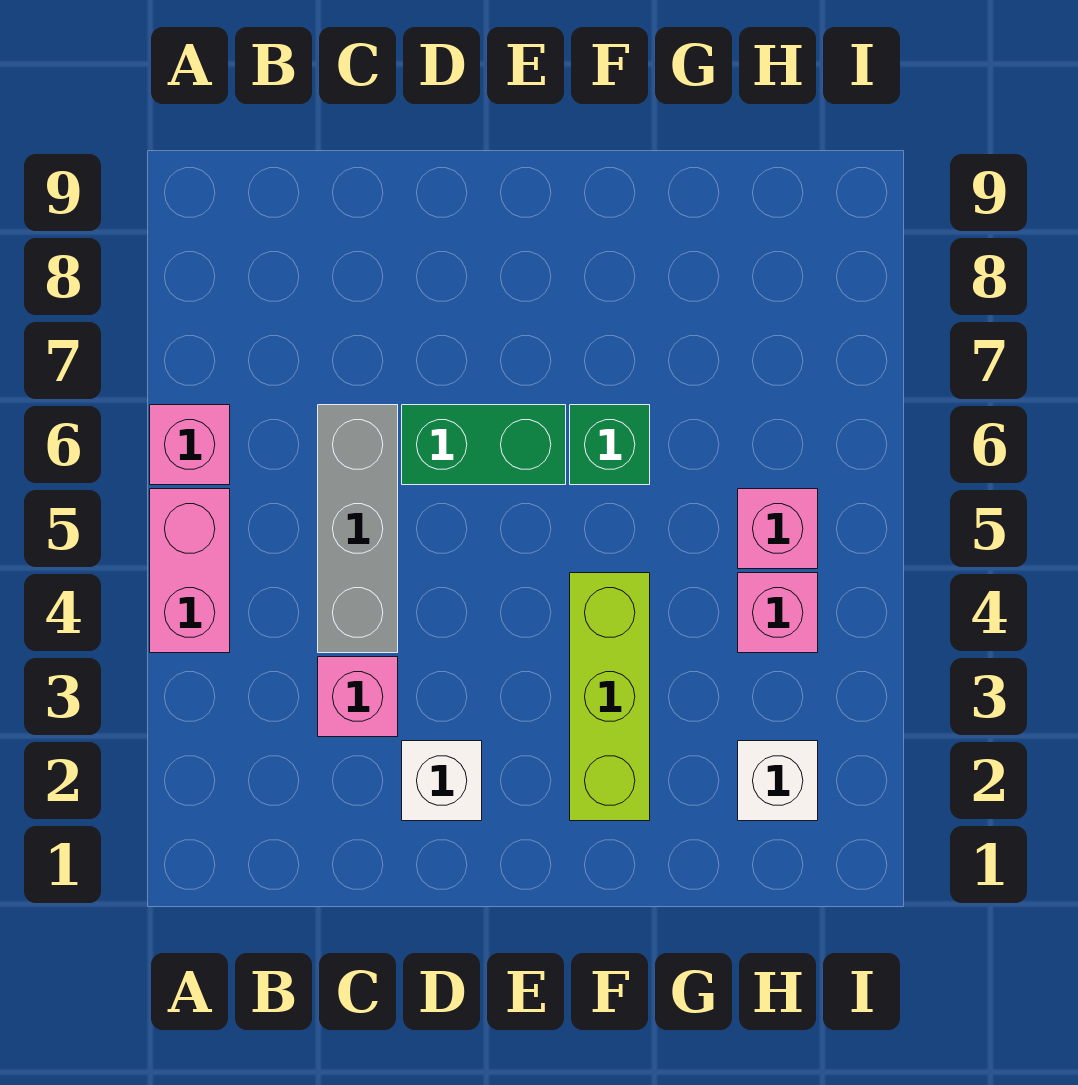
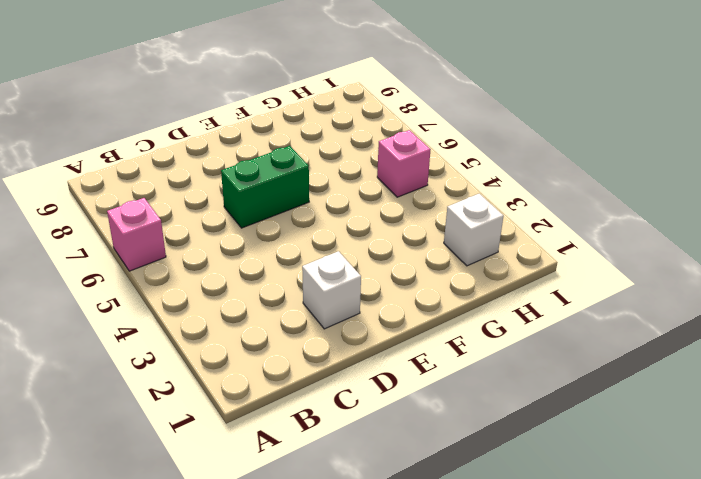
none -> pink 1x2 brick [150,489,230,653]
none -> pink 1x1 brick [318,657,398,737]

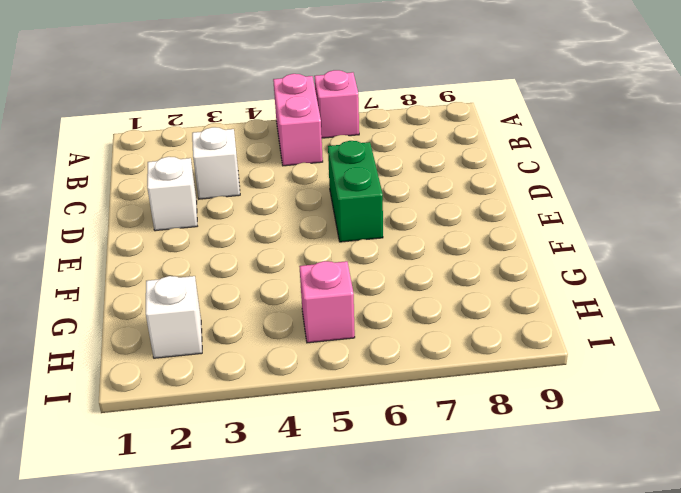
pink 1x2 brick [273,74,323,166] -> pink 1x2 brick turned to [150,489,230,653]
white 1x1 brick [192,127,240,199] -> pink 1x1 brick [318,657,398,737]
none -> grey 1x3 brick [318,405,398,653]
none -> lime 1x3 brick [570,573,650,821]

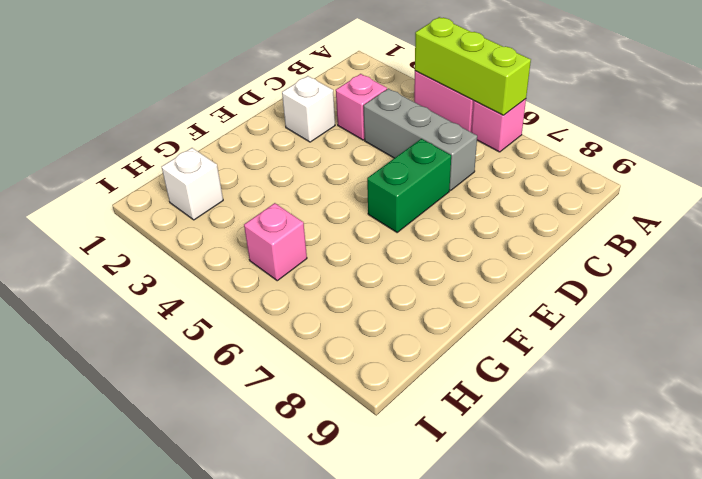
lime 1x3 brick [415,17,531,115] -> lime 1x3 brick moved to [570,573,650,821]
none -> green 1x1 brick [570,405,650,485]
none -> pink 1x1 brick [738,573,818,653]

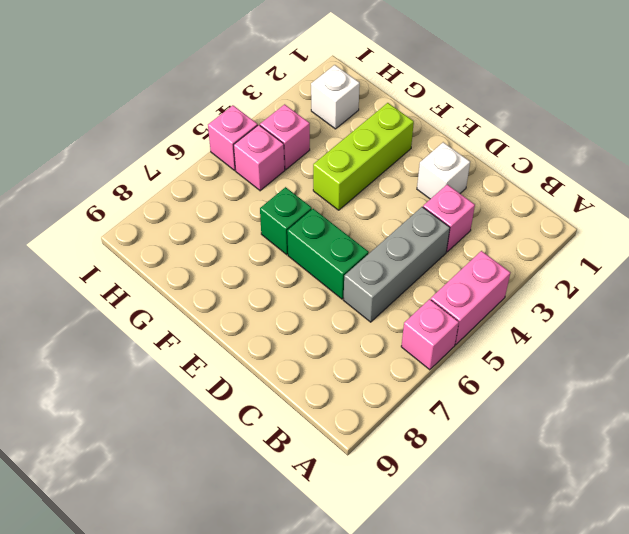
pink 1x1 brick [208,105,258,170] -> none

